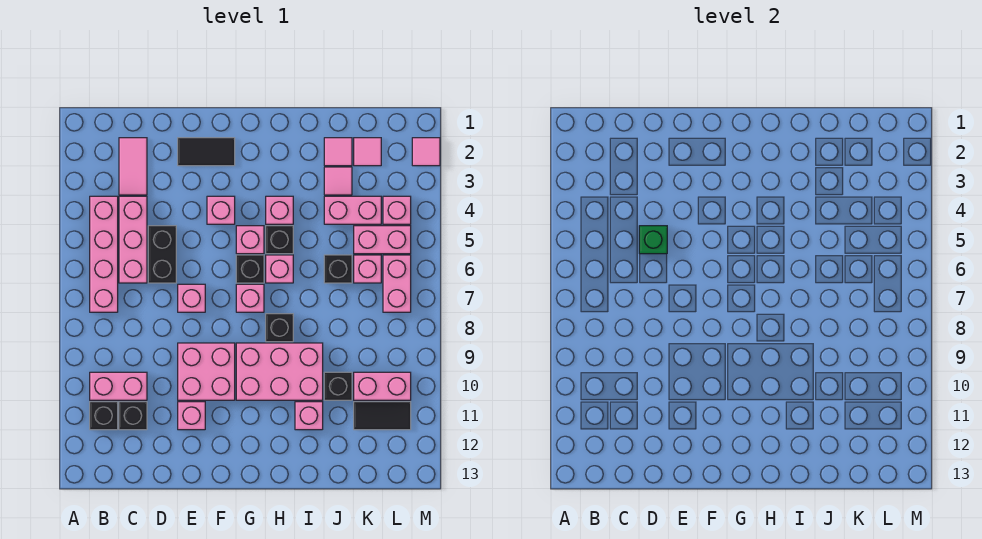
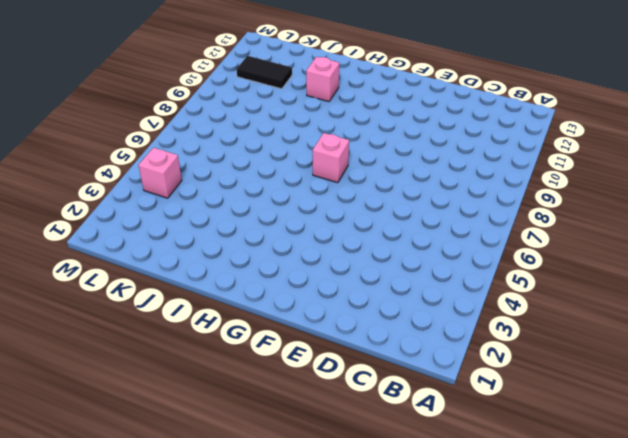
none -> pink 1x4 brick [90,196,118,312]
none -> pink 1x2 brick [90,372,147,400]
none -> black 1x1 brick [90,402,118,430]
none -> pink 1x2 tile [119,138,147,195]

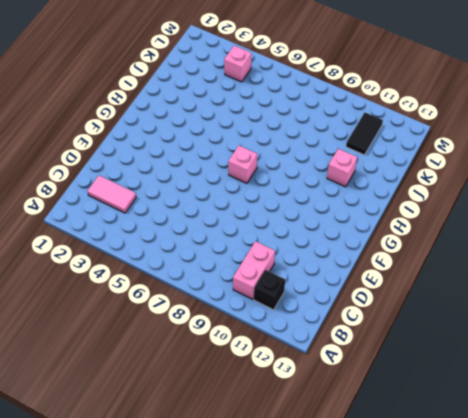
none -> pink 1x4 brick [90,196,118,312]
none -> pink 1x3 brick [119,196,147,283]
none -> black 1x1 brick [119,402,147,430]
none -> black 1x2 brick [148,226,176,283]

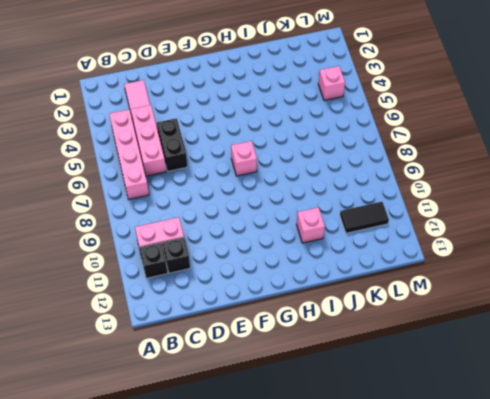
none -> black 1x2 tile [178,138,235,166]
none -> pink 1x1 brick [178,284,205,312]
none -> pink 2x2 brick [178,343,235,400]
none -> pink 1x1 brick [178,402,205,430]

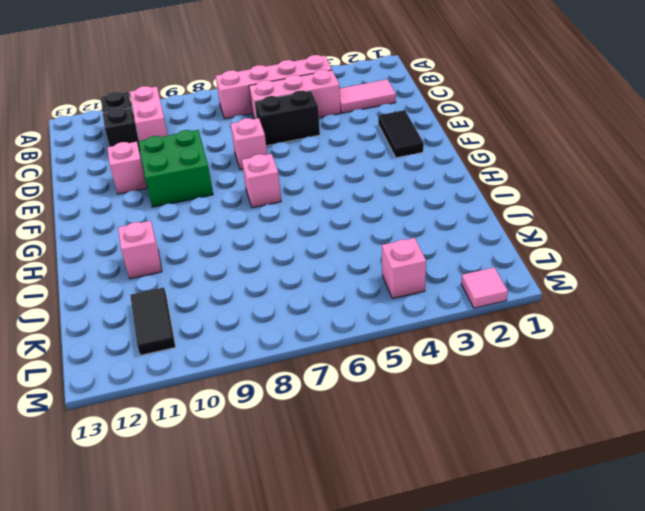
green 2x2 brick [139,130,213,207] -> pink 2x2 brick [178,343,235,400]
none -> pink 1x1 brick [207,196,235,224]
none -> pink 1x1 brick [236,226,264,254]
none -> black 1x1 brick [236,255,264,283]
none -> pink 2x3 brick [236,343,323,400]

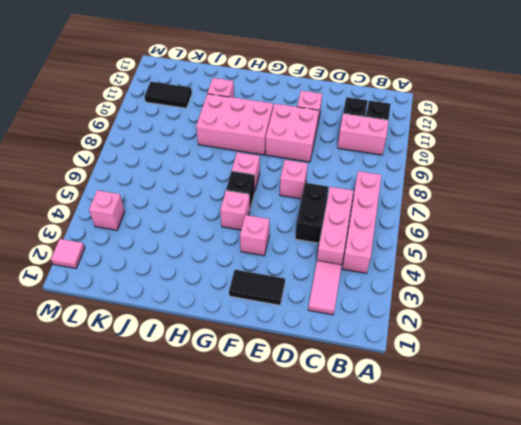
none -> pink 1x1 brick [266,196,293,224]
none -> black 1x1 brick [266,226,293,254]
none -> pink 1x1 brick [266,255,293,283]
none -> black 1x1 brick [266,314,293,342]

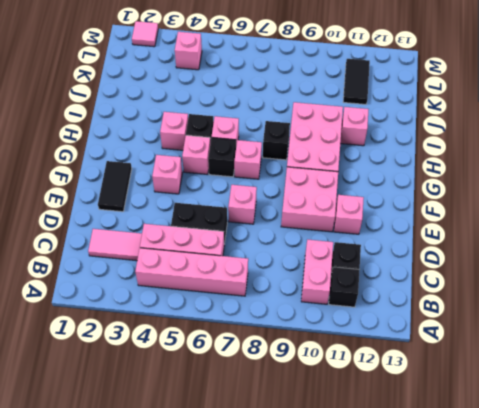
none -> pink 1x1 tile [324,138,352,166]
none -> pink 1x1 tile [324,167,352,195]
none -> pink 1x2 brick [324,196,381,224]
none -> black 1x1 brick [324,255,352,283]

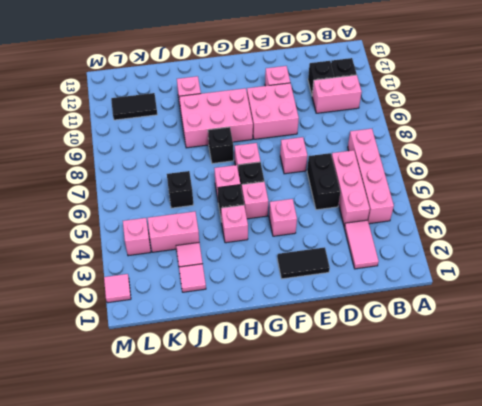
none -> black 1x1 brick [324,372,352,400]
none -> pink 1x1 tile [354,138,381,166]
none -> pink 1x2 brick [354,226,411,254]
none -> pink 1x1 brick [354,255,381,283]

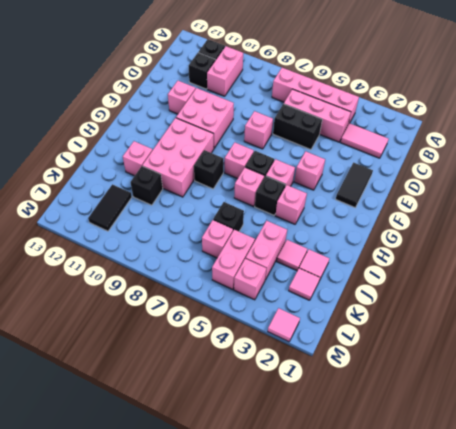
none -> pink 1x2 brick [354,372,411,400]
none -> pink 1x2 brick [383,255,411,312]
none -> green 1x1 brick [639,226,667,254]

